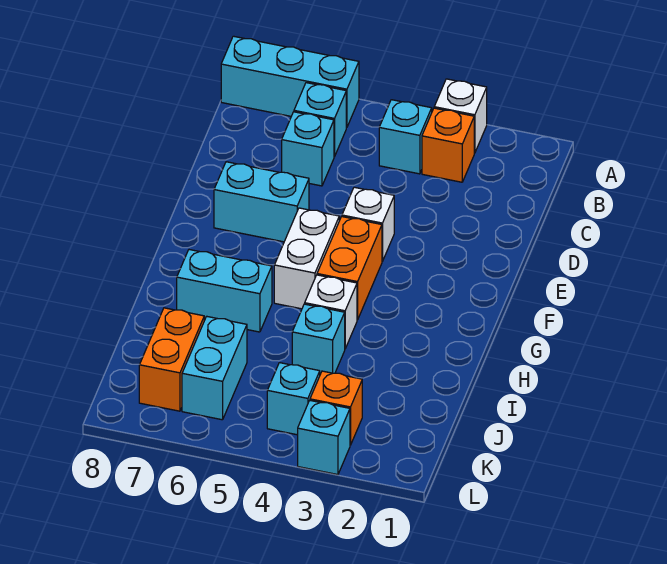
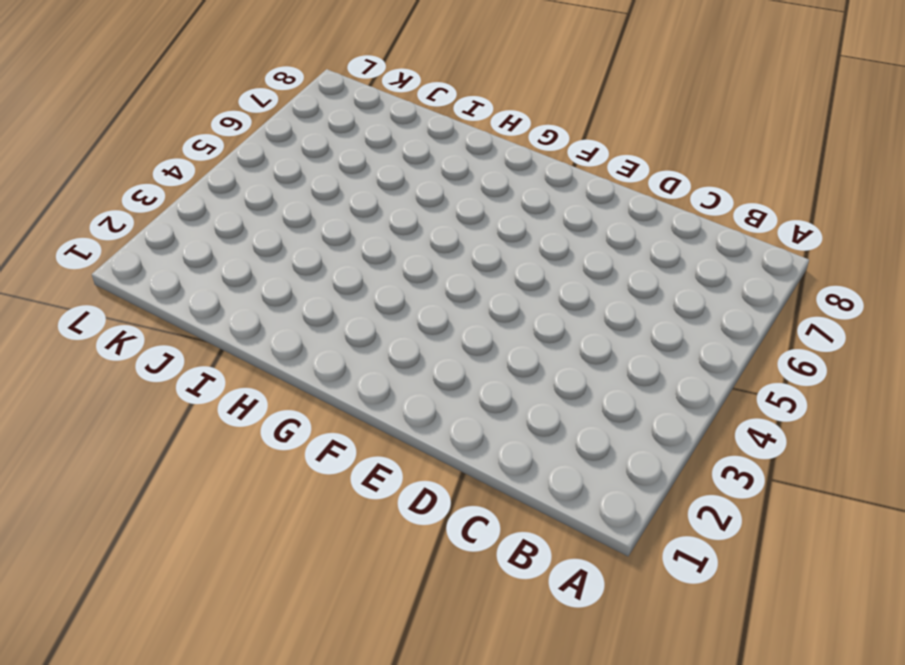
none -> white 1x1 brick [434,79,487,153]
none -> cyan 1x3 brick [221,36,359,128]
none -> orange 1x1 brick [422,108,474,182]

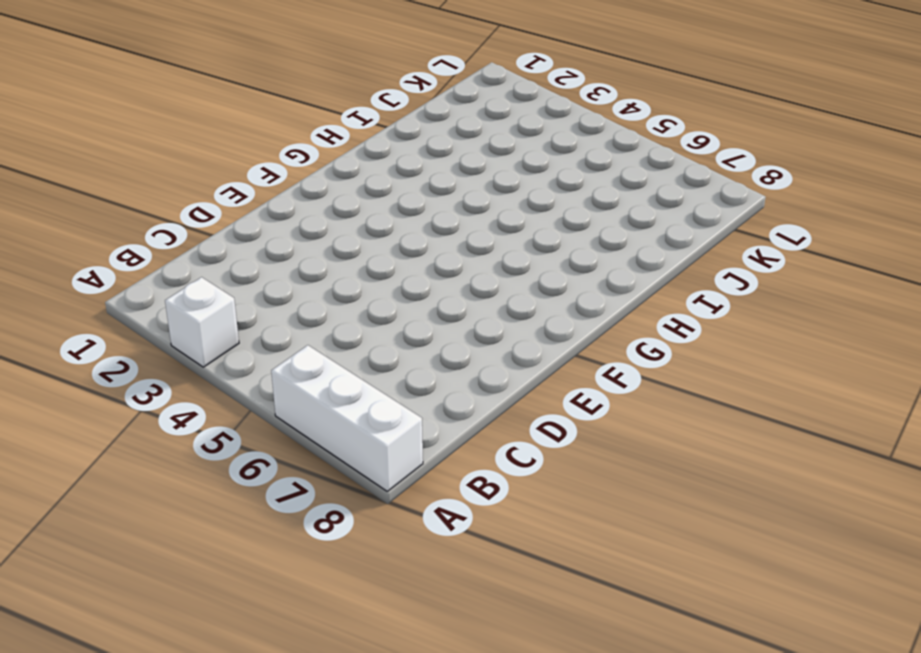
white 1x3 brick [271,345,423,491] -> cyan 1x3 brick [221,36,359,128]
none -> orange 1x1 brick [422,108,474,182]
none -> cyan 1x1 brick [379,100,432,174]
none -> cyan 1x1 brick [294,83,346,157]

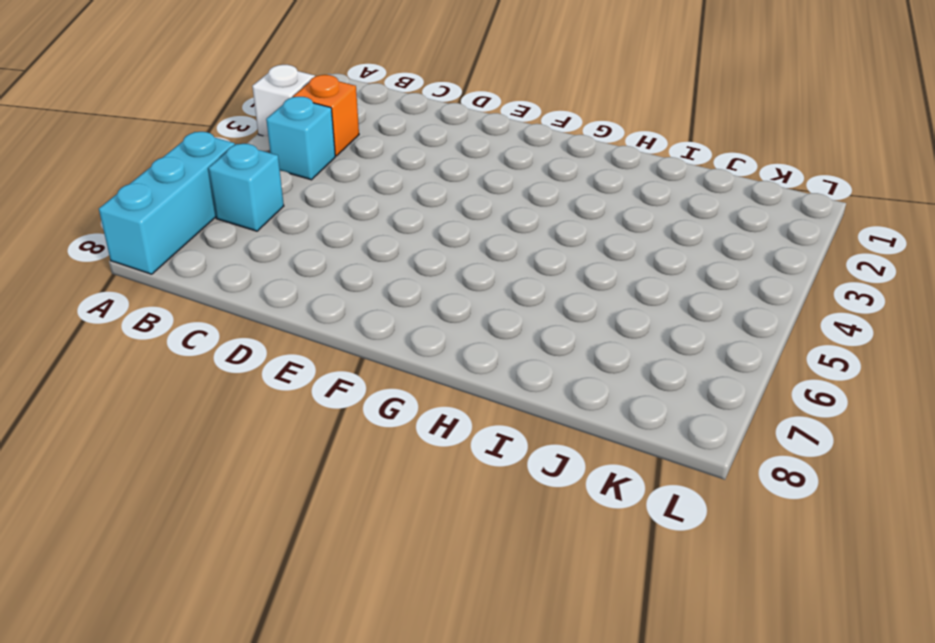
none -> cyan 1x1 brick [282,112,334,186]
none -> white 1x1 brick [342,187,394,261]
none -> cyan 1x2 brick [214,162,309,242]

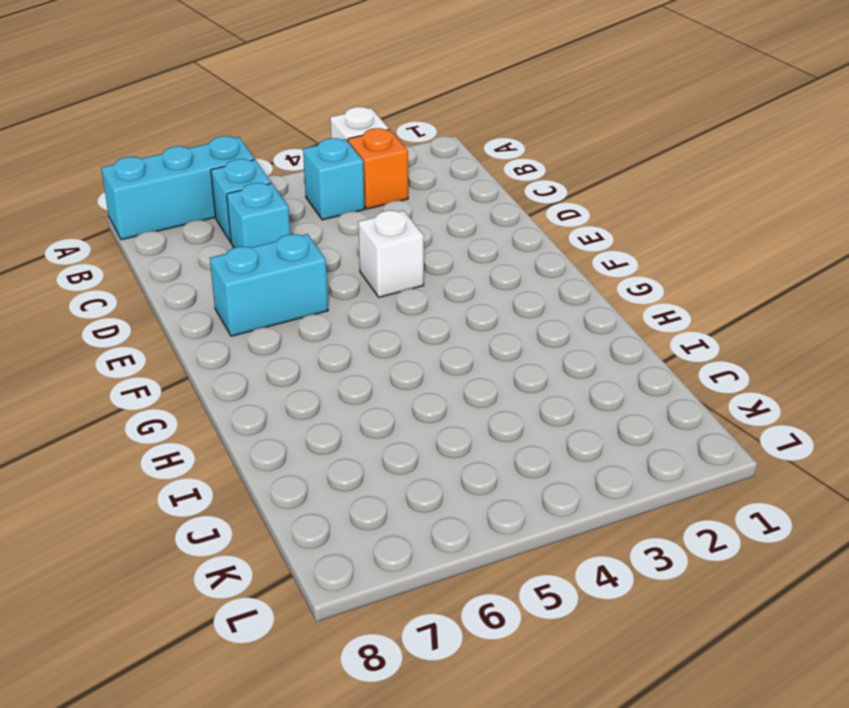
none -> orange 1x2 brick [317,217,382,320]
none -> white 1x2 brick [274,208,339,309]
none -> white 1x1 brick [305,275,357,348]

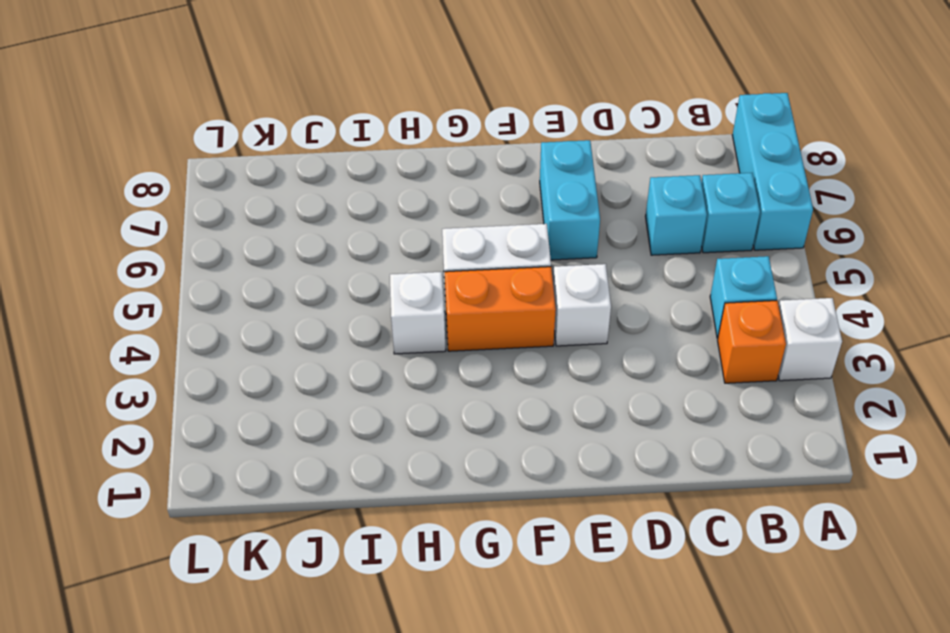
none -> cyan 1x2 brick [177,250,272,332]
none -> cyan 1x1 brick [292,304,345,374]
none -> cyan 1x2 brick [182,316,247,420]

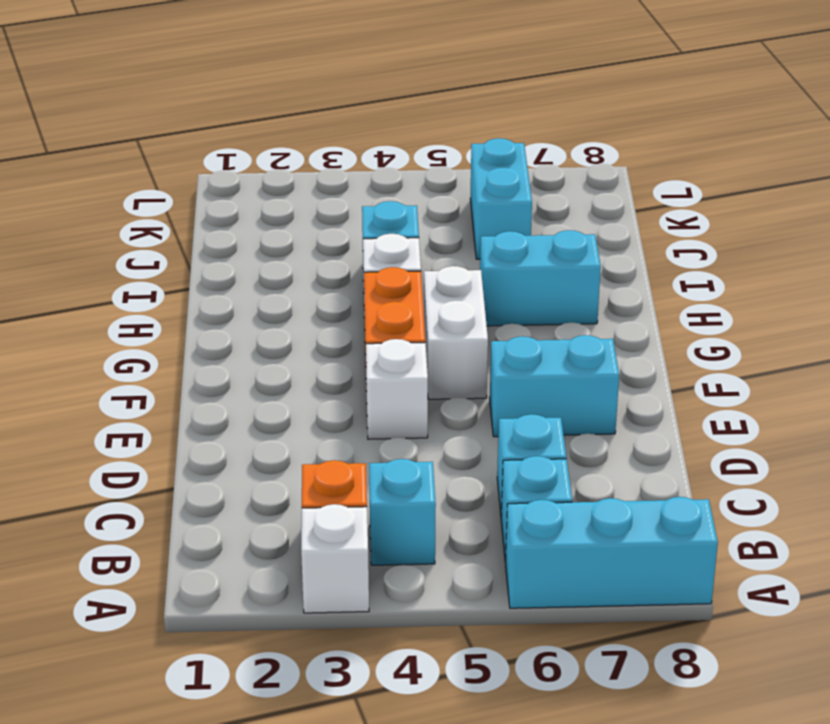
none -> orange 1x2 brick [139,308,204,411]
none -> orange 1x1 brick [310,371,362,445]
none -> cyan 1x1 brick [267,363,320,435]

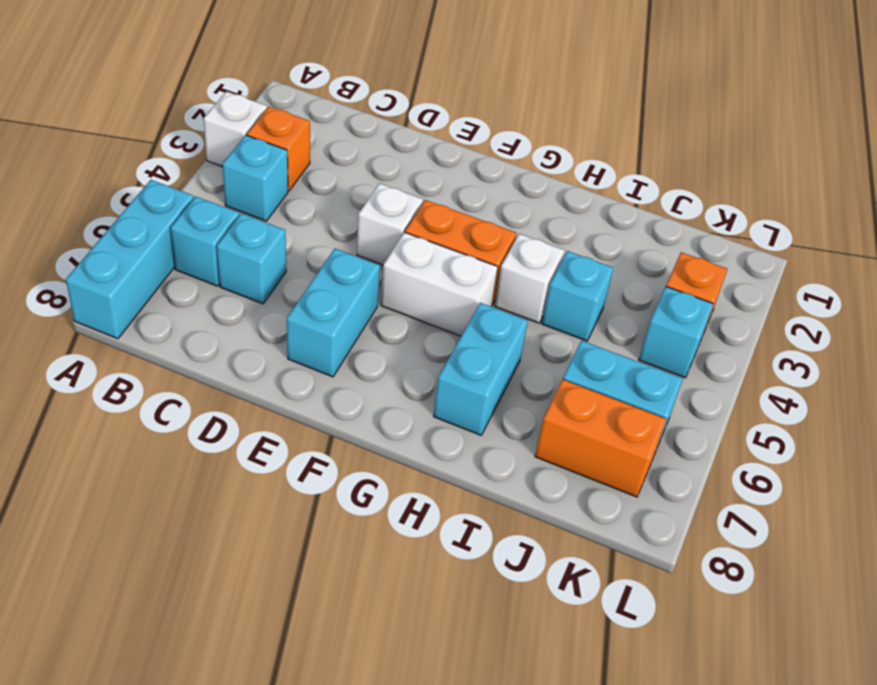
none -> cyan 1x1 brick [298,401,350,475]

